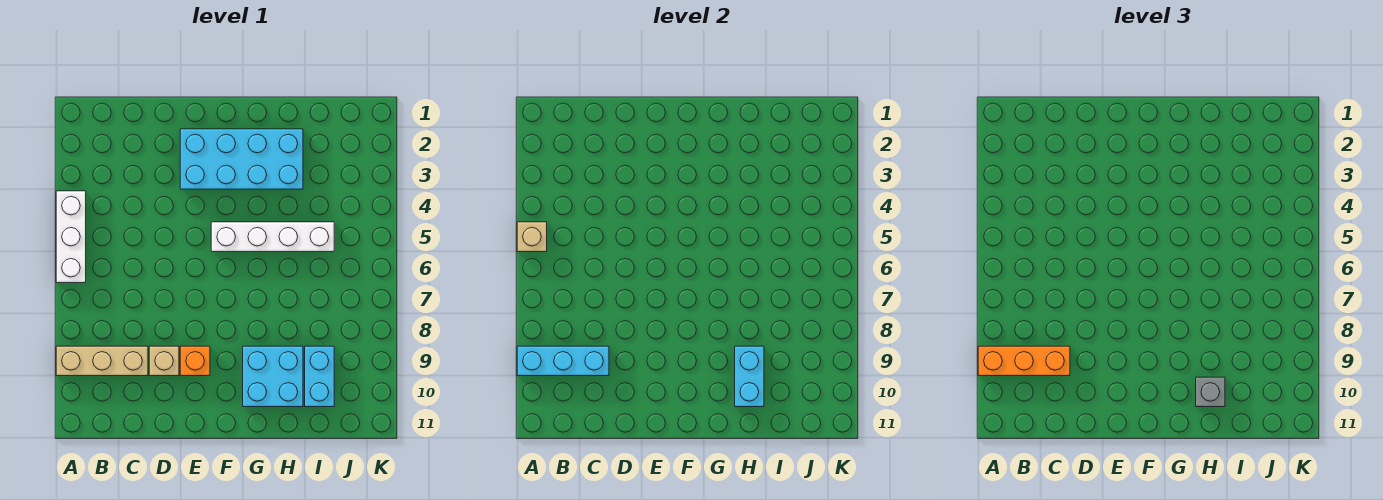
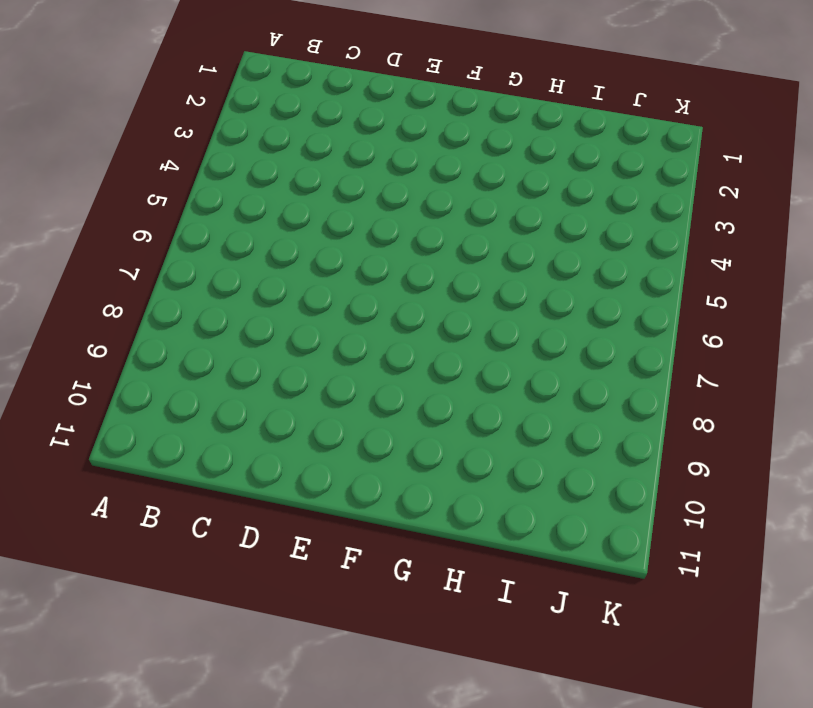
none -> white 1x3 brick [56,191,86,283]
none -> tan 1x3 brick [56,346,148,376]
none -> tan 1x1 brick [149,346,179,376]

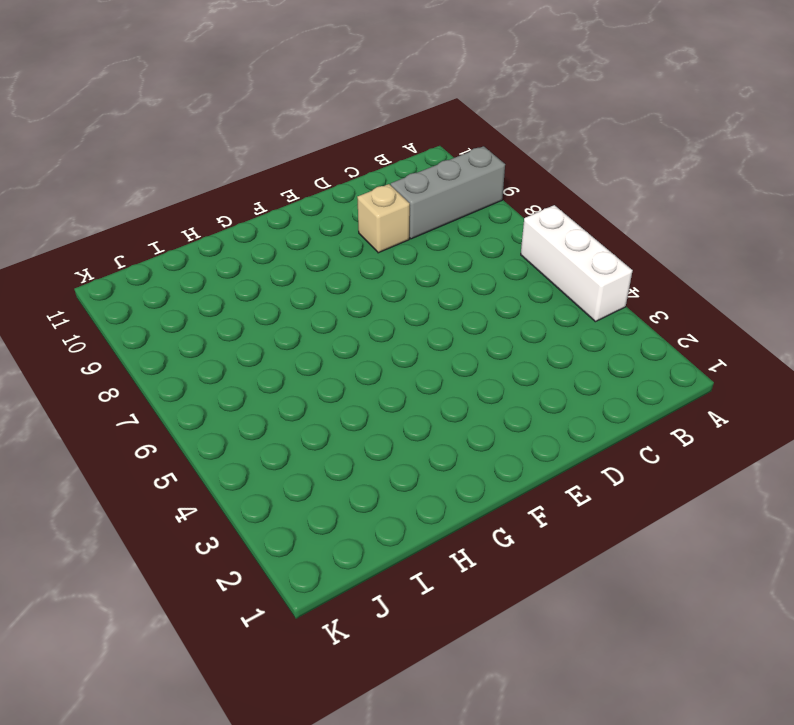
grey 1x3 brick [391,146,505,239] -> tan 1x3 brick [56,346,148,376]
none -> cyan 2x4 brick [180,129,303,189]
none -> orange 1x1 brick [180,346,210,376]
none -> white 1x4 brick [211,222,334,252]

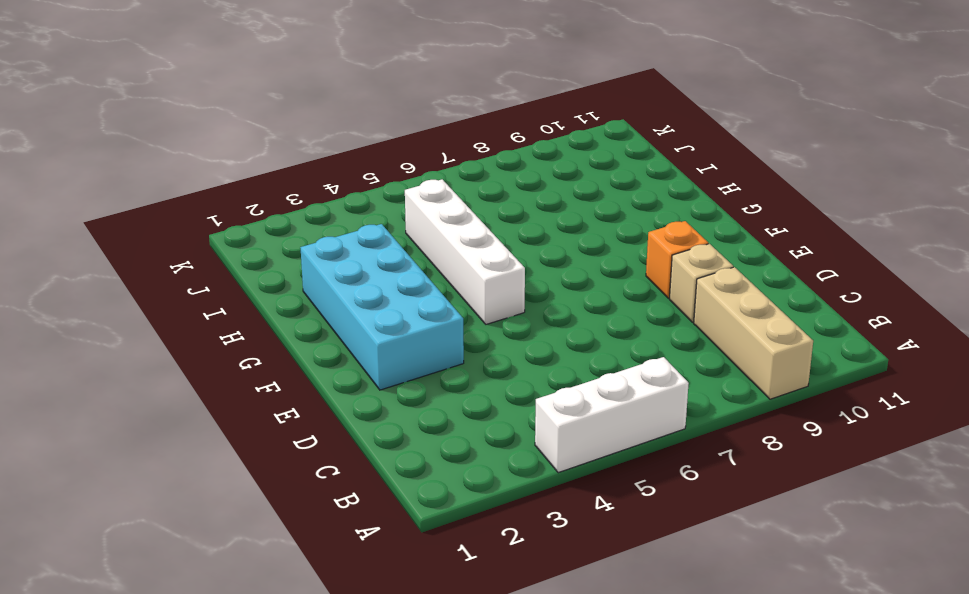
none -> cyan 2x2 brick [243,346,303,407]
none -> cyan 1x2 brick [305,346,334,407]
none -> tan 1x1 brick [517,222,547,252]

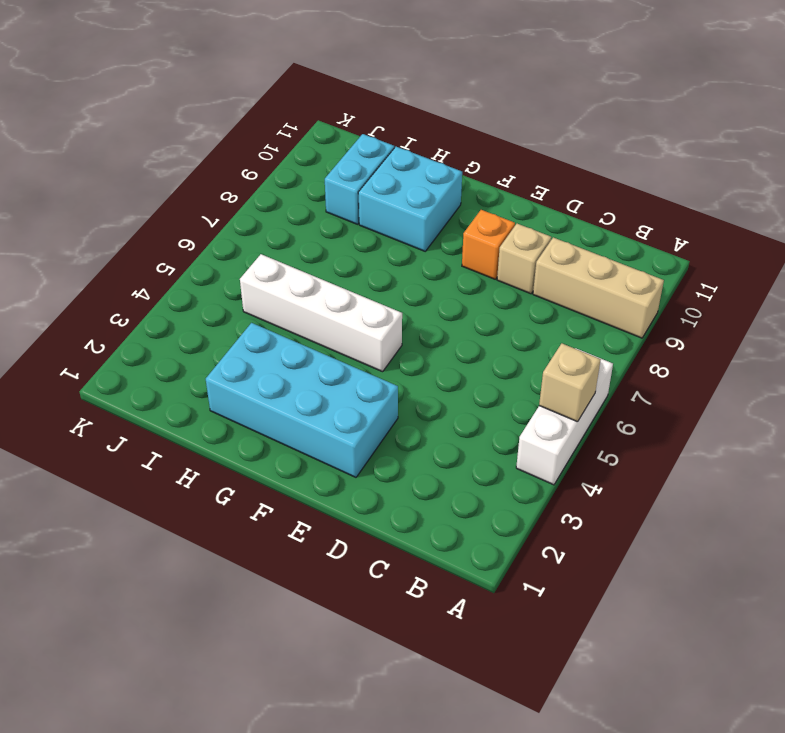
none -> cyan 1x3 brick [517,346,609,376]
none -> cyan 1x2 brick [735,346,764,407]
none -> orange 1x3 brick [978,346,1070,376]

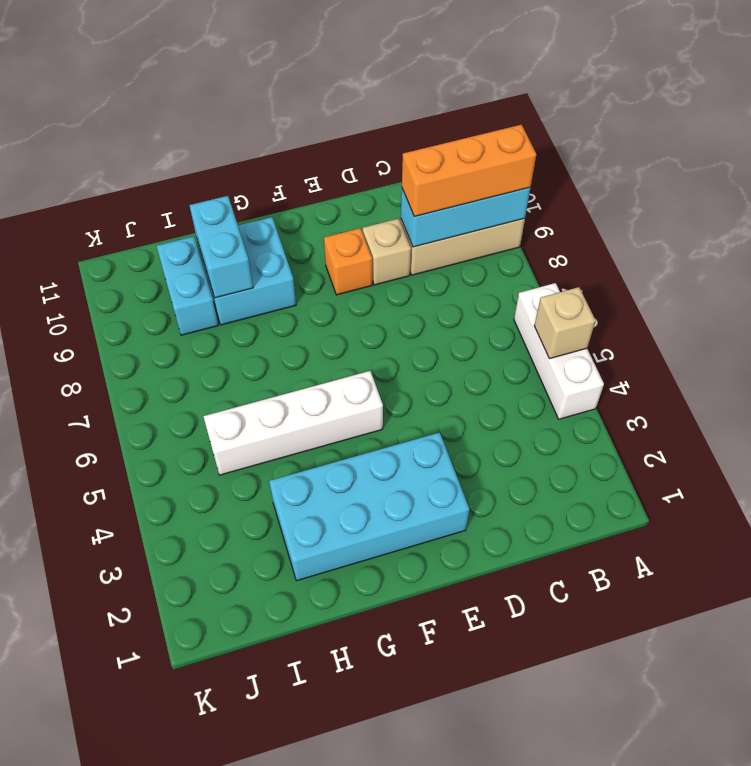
none -> grey 1x1 brick [1196,377,1225,407]

